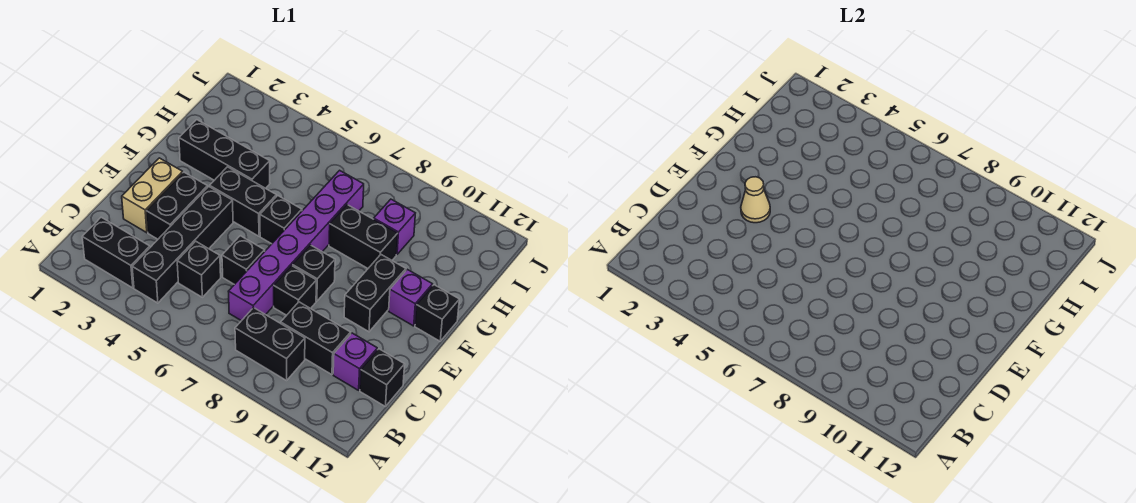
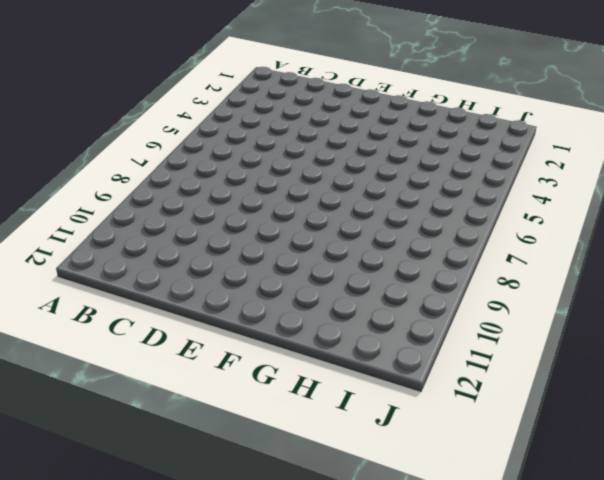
none -> black 1x2 brick [82,217,150,288]
none -> black 1x4 brick [132,187,233,303]
none -> black 1x2 brick [235,308,305,381]

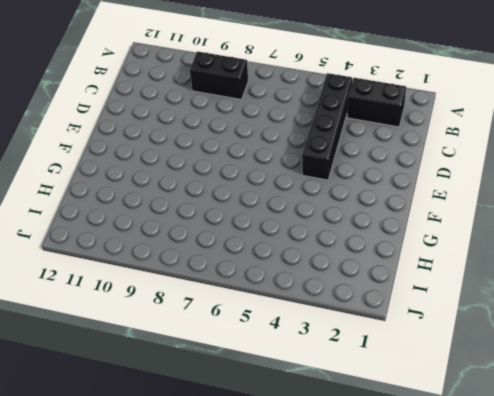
none -> black 1x1 brick [177,241,221,297]
none -> purple 1x6 brick [228,170,364,321]
none -> black 1x2 brick [281,302,351,375]

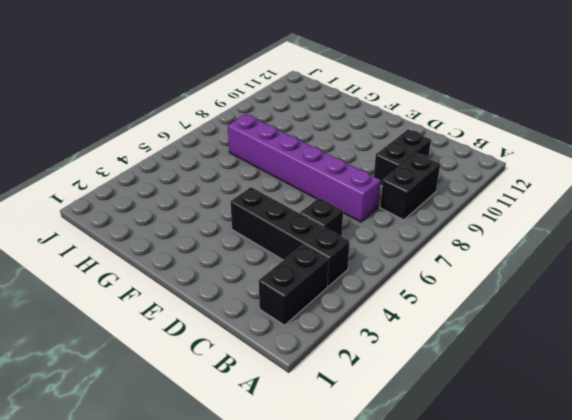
none -> purple 1x1 brick [333,333,377,390]
none -> black 1x1 brick [360,349,405,406]
none -> tan 1x2 brick [122,158,183,233]

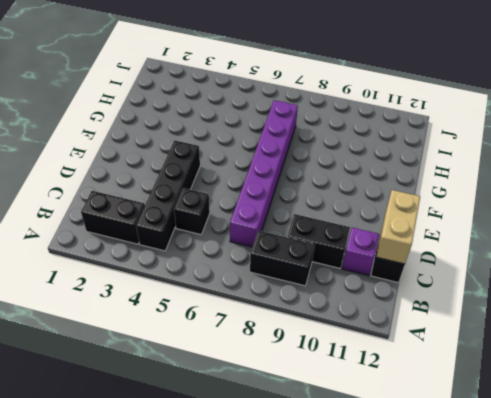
tan 1x2 brick [376,190,420,264] -> tan 1x2 brick moved to [122,158,183,233]
none -> black 1x2 brick [146,172,208,239]
none -> black 1x1 brick [222,236,265,285]
none -> black 1x1 brick [274,266,316,315]

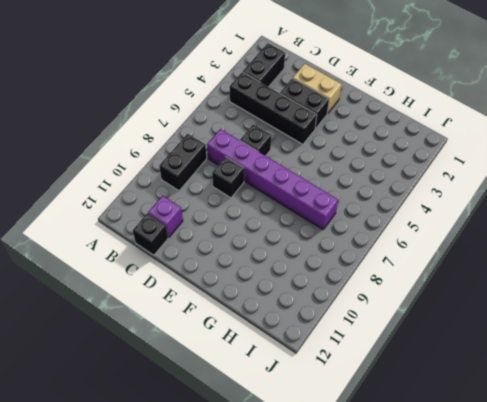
none -> black 1x1 brick [177,241,221,297]
none -> black 1x2 brick [281,302,351,375]
none -> black 1x1 brick [293,245,335,301]

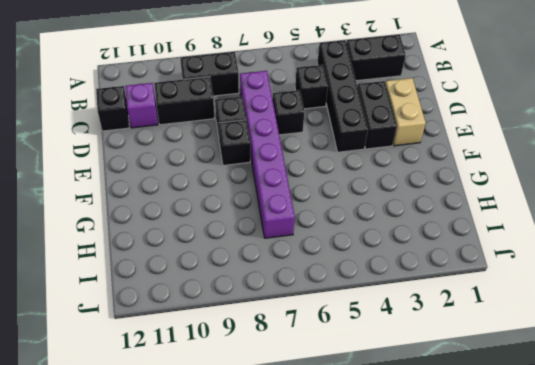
none -> black 1x2 brick [344,255,406,332]
none -> black 1x2 brick [210,167,276,236]
none -> black 1x1 brick [260,196,302,244]

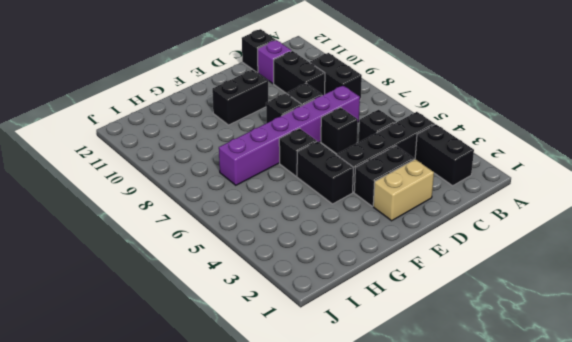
none -> purple 1x1 brick [389,269,433,326]
none -> black 1x1 brick [415,285,459,341]
none -> black 1x3 brick [179,120,270,188]

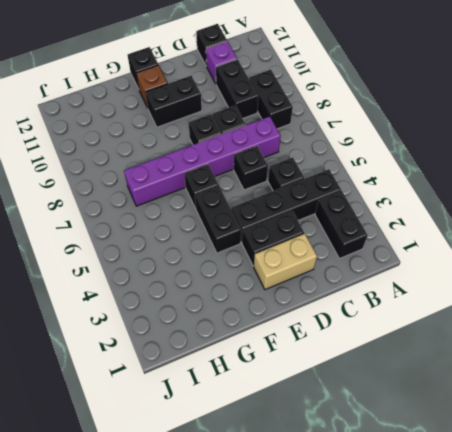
brown 1x1 brick [136,65,168,108] -> purple 1x1 brick [389,269,433,326]
none -> black 1x3 brick [179,120,270,188]
none -> black 1x2 brick [329,205,398,268]
none -> purple 1x1 brick [374,199,415,254]

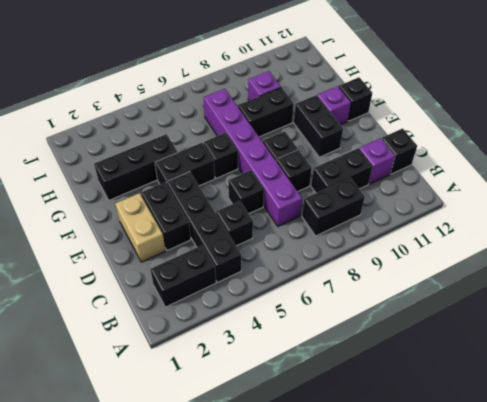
none -> tan 1x1 cone [741,177,770,223]

